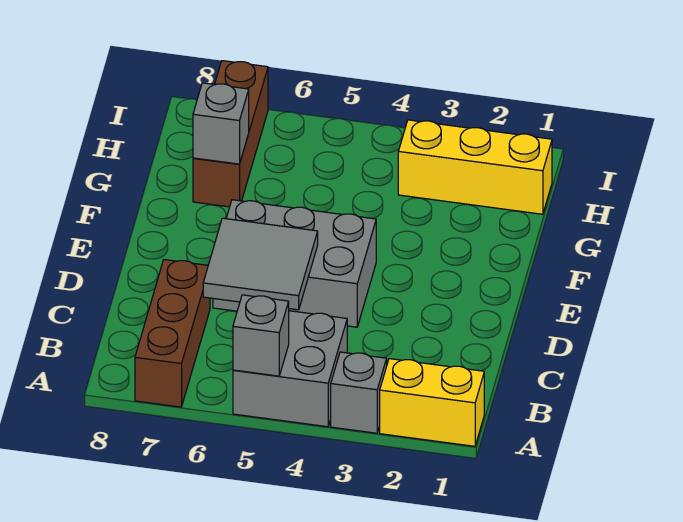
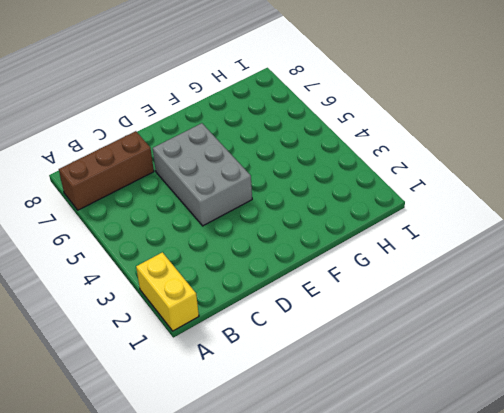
none -> grey 1x1 brick [331,352,387,433]
none -> grey 2x2 brick [233,311,347,427]

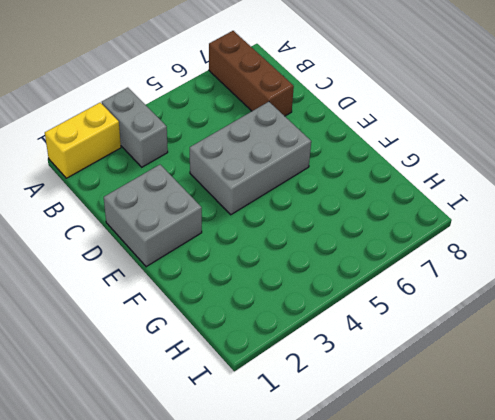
grey 1x2 brick [102,88,168,167] -> grey 1x1 brick [331,352,387,433]
grey 2x2 brick [104,165,202,267] -> grey 2x2 brick moved to [233,311,347,427]
none -> brown 1x3 brick [193,61,268,207]
none -> yellow 1x3 brick [398,120,552,214]

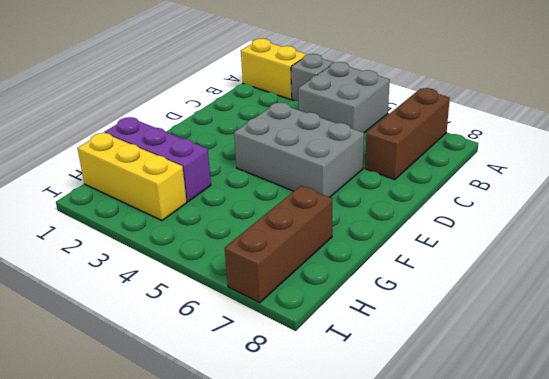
purple 1x3 brick [105,117,211,202] -> none
none -> grey 1x1 brick [233,295,289,376]
none -> grey 2x2 tile [203,218,318,310]

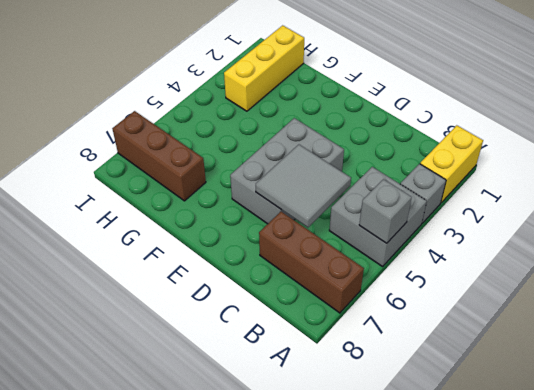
none -> grey 1x1 brick [193,83,249,164]

